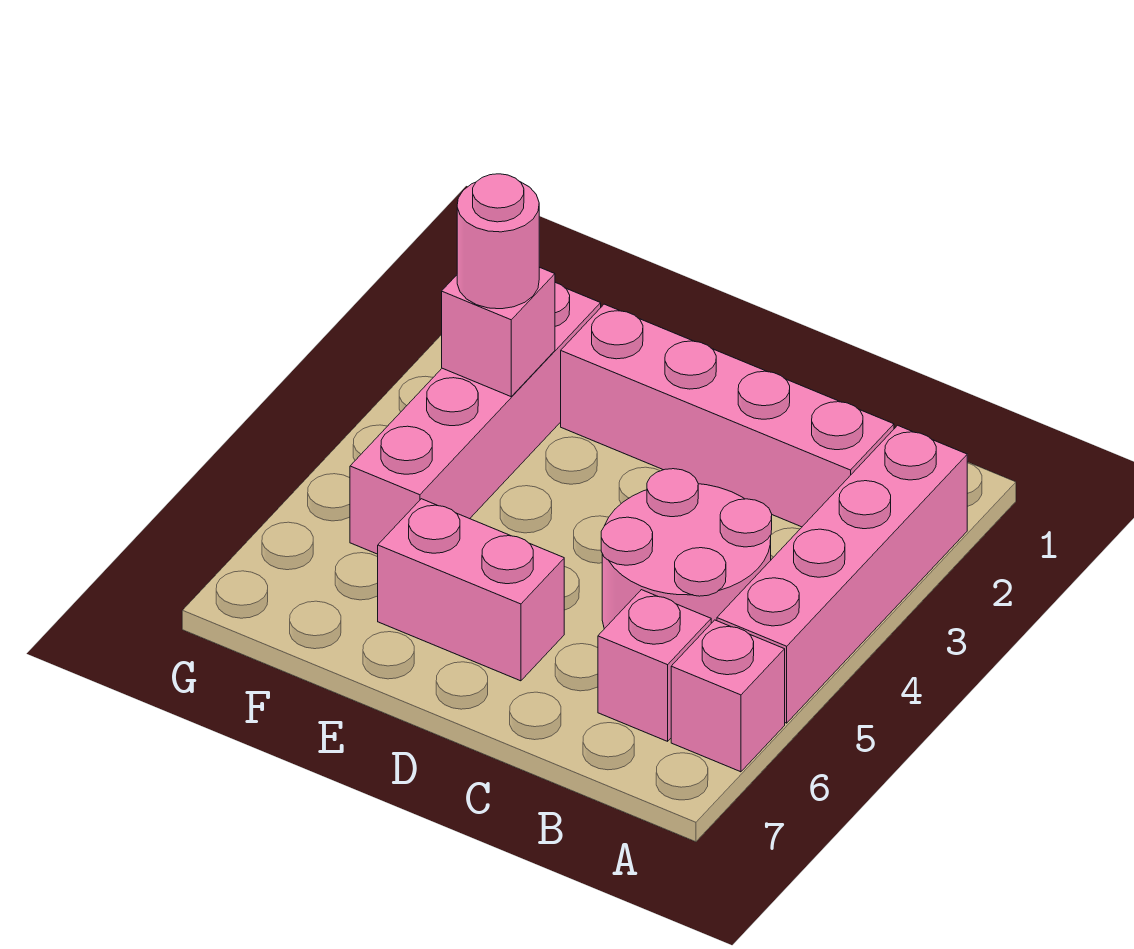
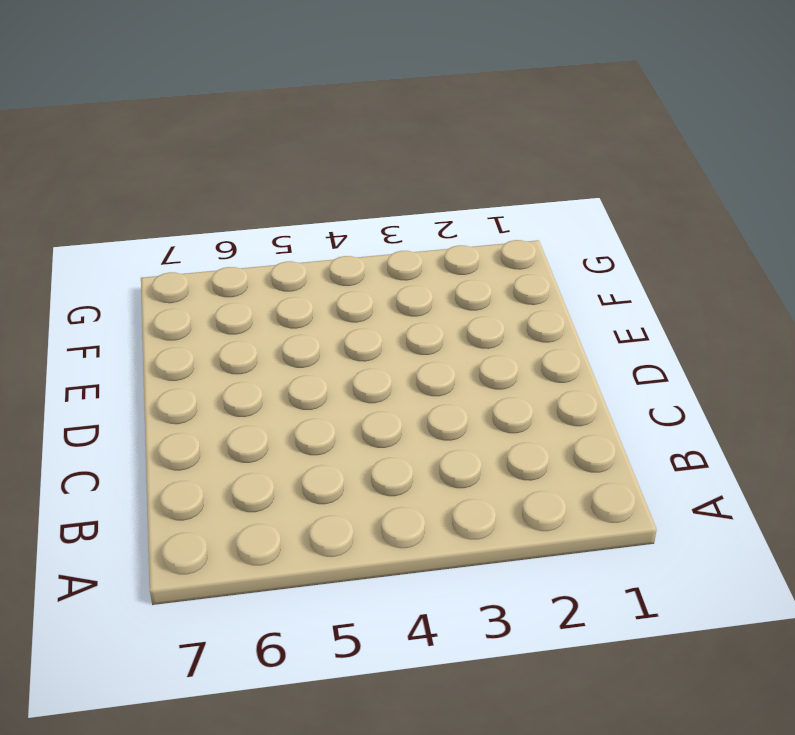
none -> pink 1x4 brick [717,425,967,723]
none -> pink 1x1 brick [671,620,785,772]

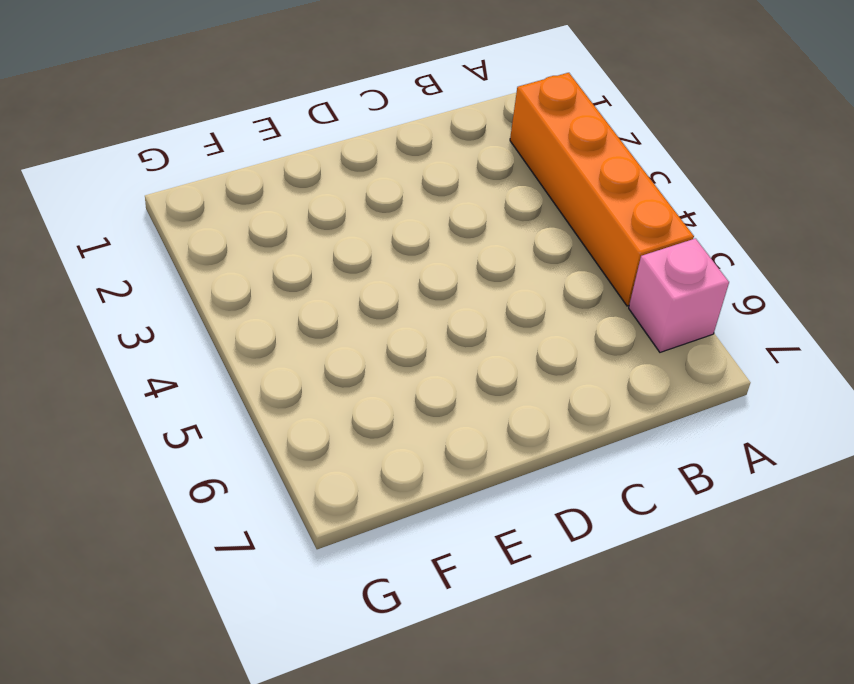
orange 1x4 brick [510,73,694,306] -> pink 1x4 brick [717,425,967,723]
none -> pink 1x4 brick [561,304,894,527]
none -> pink 2x2 round brick [601,469,772,629]

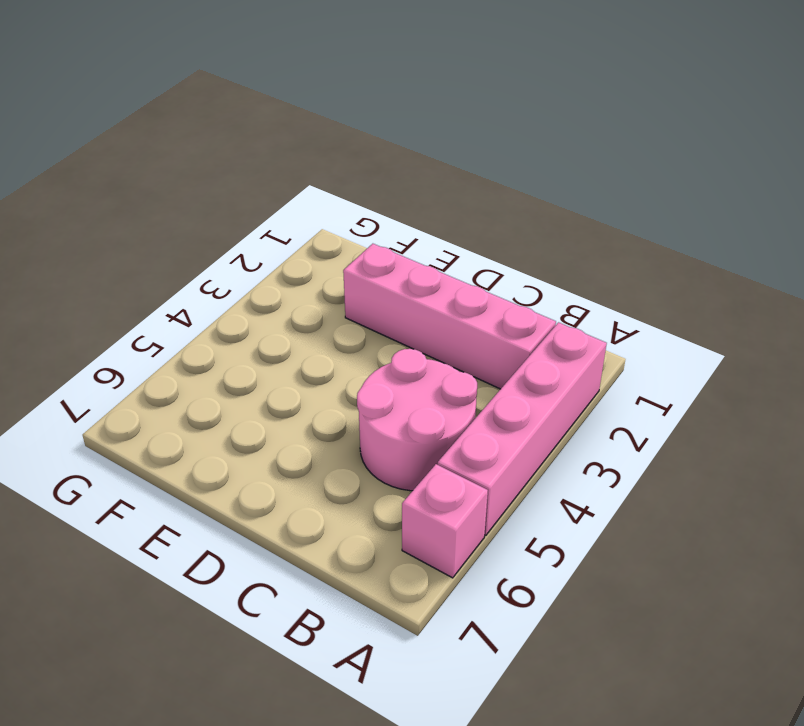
none -> pink 1x1 brick [598,590,711,741]
none -> pink 1x2 brick [378,499,564,681]

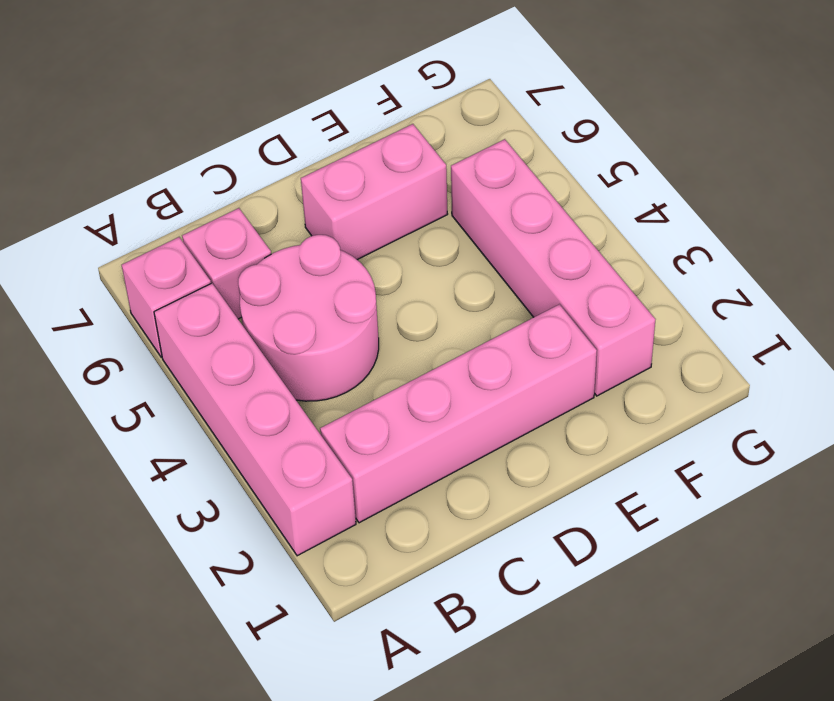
none -> pink 1x1 brick [442,267,555,396]
none -> pink 1x1 round brick [457,174,539,309]

